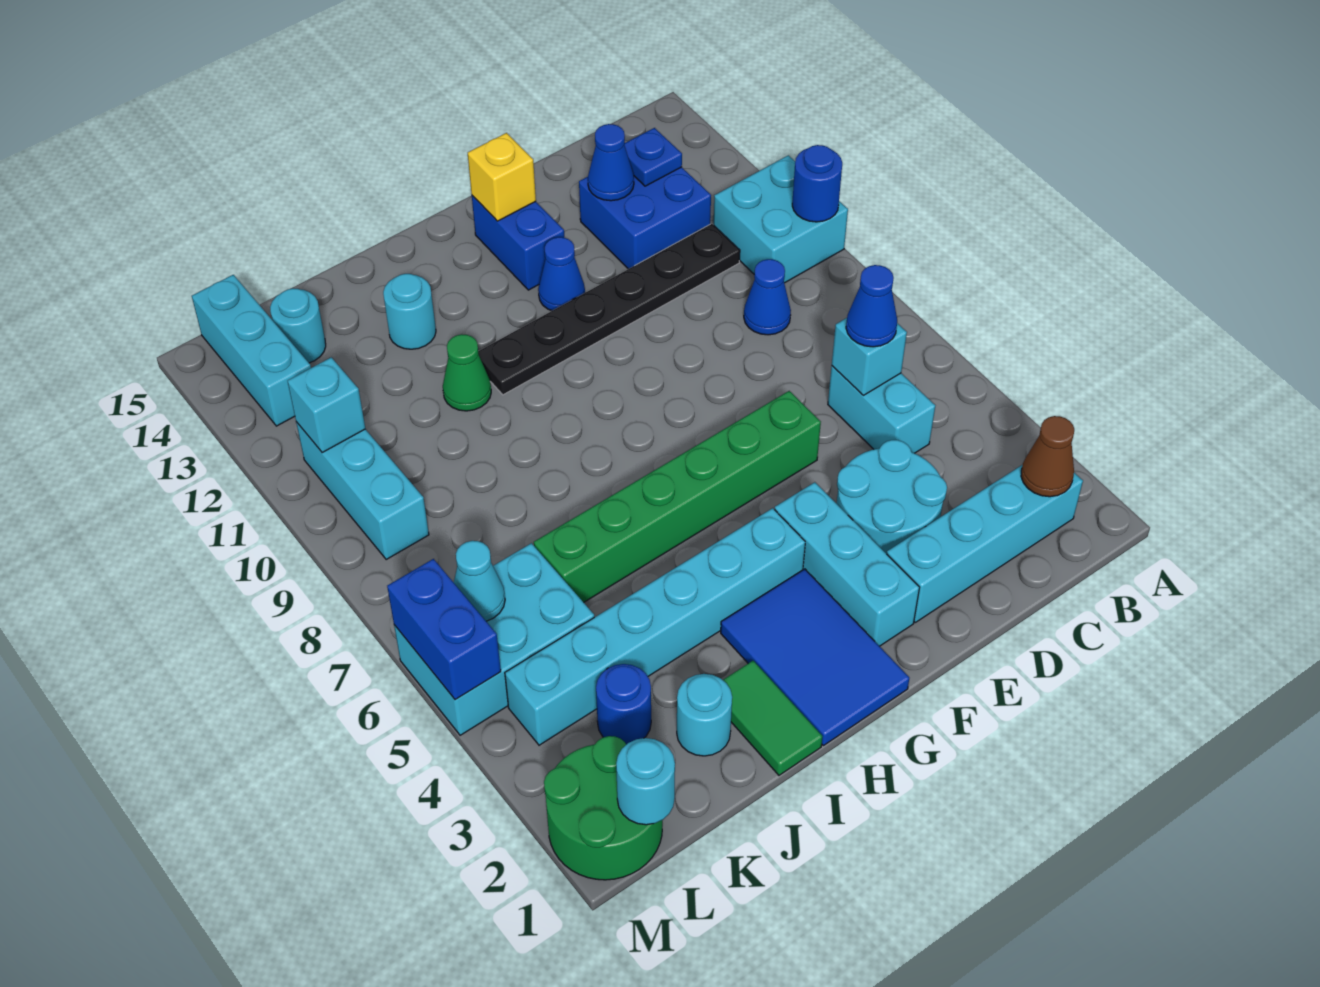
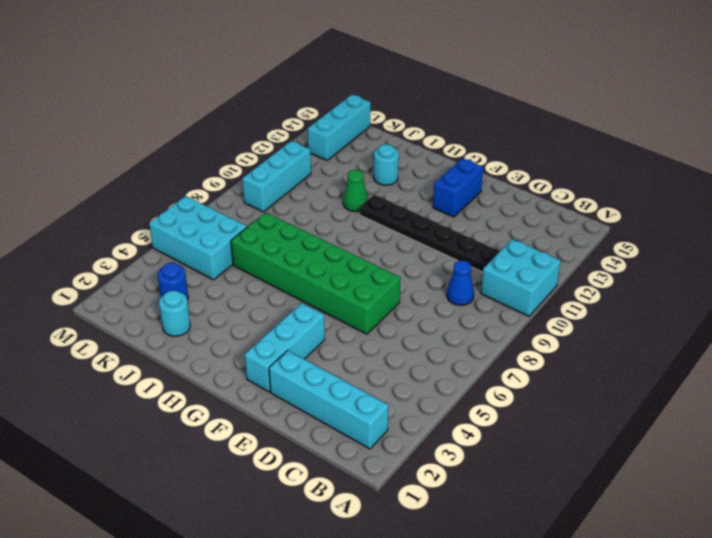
green 2x6 brick [231,213,401,334] -> green 1x6 brick [534,391,821,602]
none -> cyan 1x2 brick [828,366,935,453]
none -> blue 2x2 brick [579,167,711,269]
none -> cyan 2x2 round brick [837,440,947,554]
none -> blue 1x1 cone [538,237,585,311]

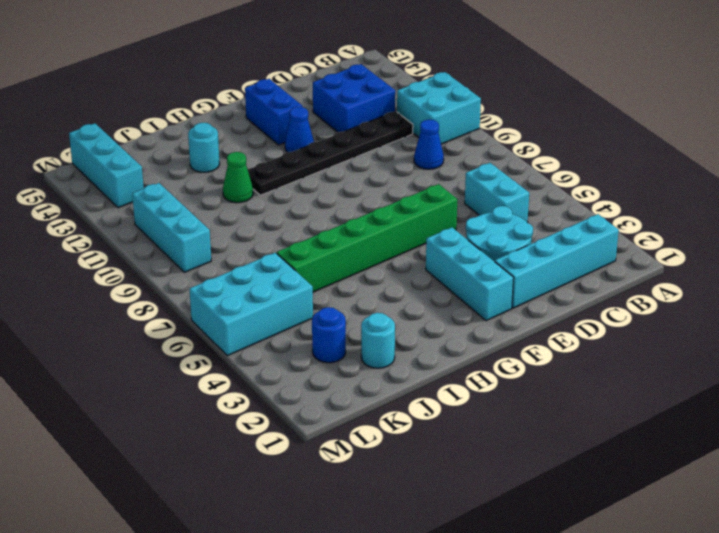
none -> blue 2x3 tile [721,569,909,746]
none -> cyan 1x6 brick [505,508,805,745]
none -> green 1x2 tile [723,661,823,775]
none -> cyan 1x1 round brick [270,288,326,363]

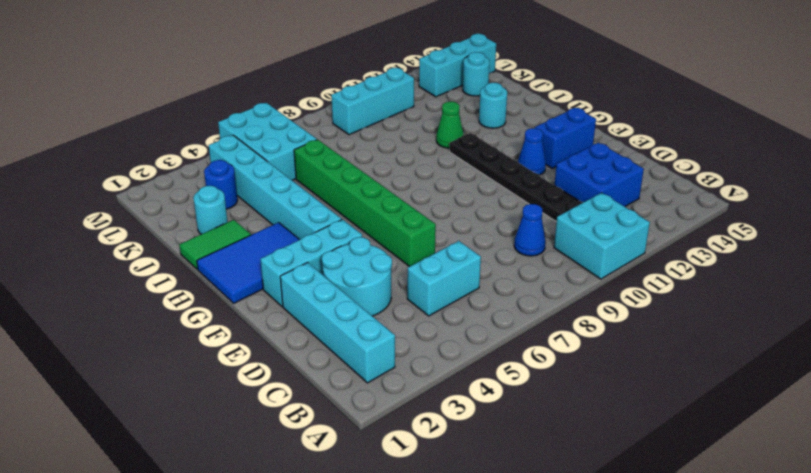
none -> green 2x2 round brick [544,736,662,880]
none -> blue 1x1 round brick [792,145,842,222]
none -> brown 1x1 cone [1021,416,1074,497]
none -> cyan 1x1 brick [832,318,907,395]

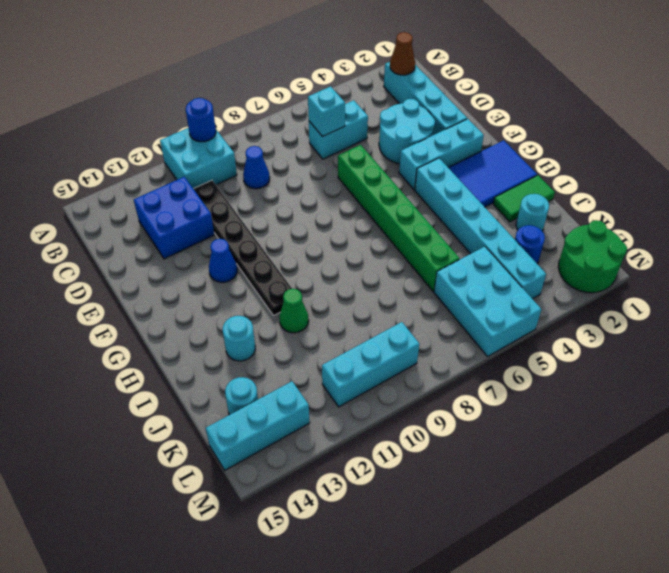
none -> blue 1x2 brick [472,196,564,290]
none -> blue 1x1 plate [624,128,682,186]
none -> blue 1x1 cone [588,124,634,201]
none -> yellow 1x1 brick [468,133,536,221]

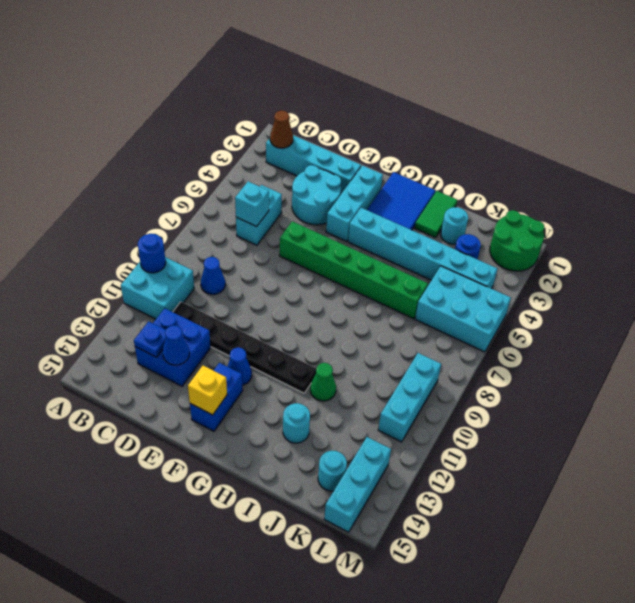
none -> cyan 1x1 round brick [616,738,675,825]
none -> cyan 1x1 cone [454,541,505,621]
none -> cyan 1x1 brick [288,357,365,452]
none -> blue 1x2 brick [387,559,501,700]

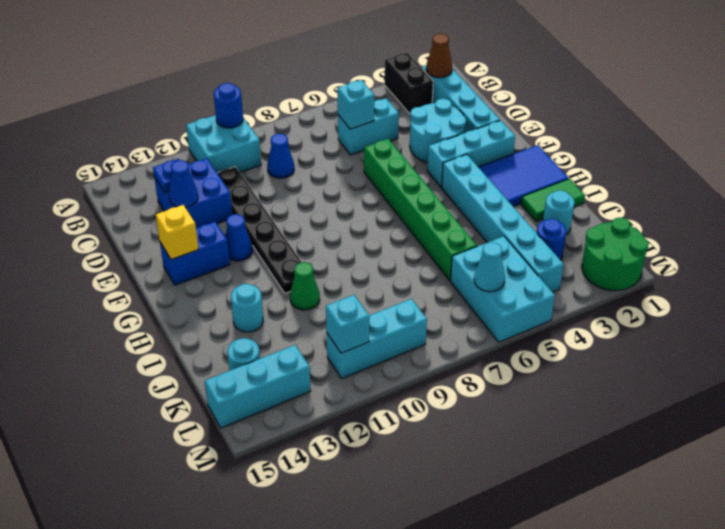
black 1x2 brick [385,53,433,114] -> none
none -> cyan 1x1 round brick [616,738,675,825]
none -> blue 1x2 brick [387,559,501,700]
none -> blue 1x1 cone [846,265,897,347]

